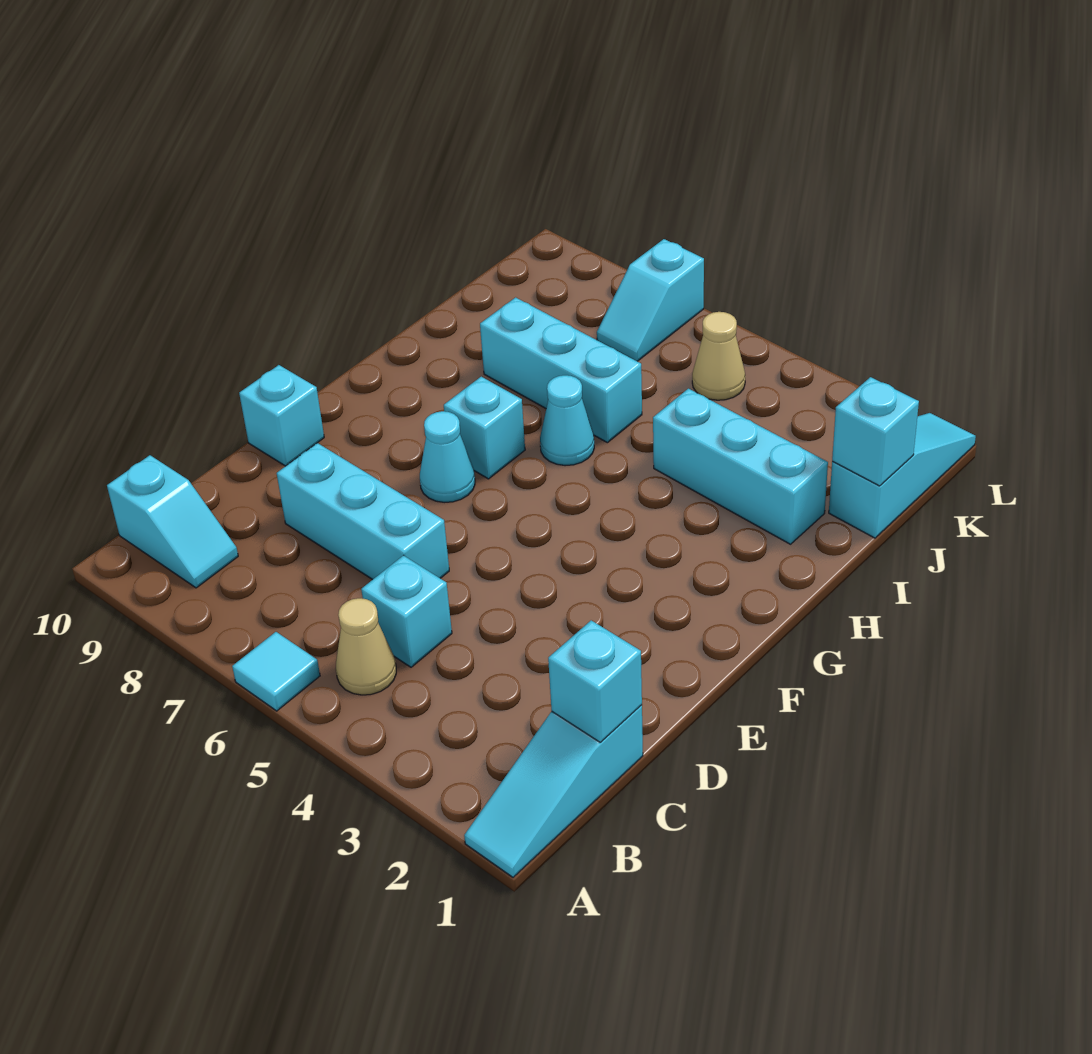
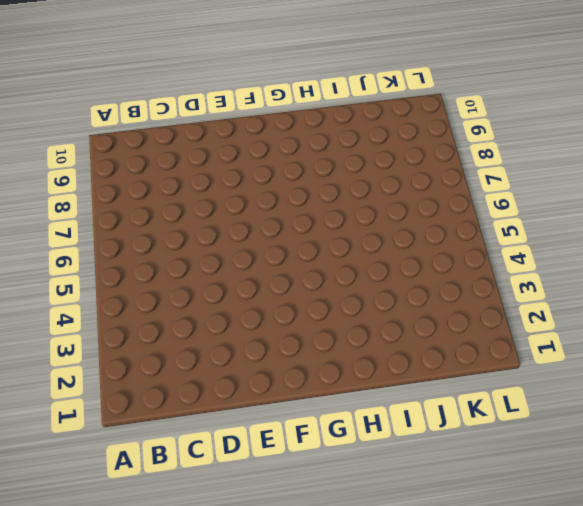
none -> cyan 1x3 slope [464,705,643,877]
none -> cyan 1x1 tile [232,632,320,711]
none -> tan 1x1 cone [336,598,396,695]

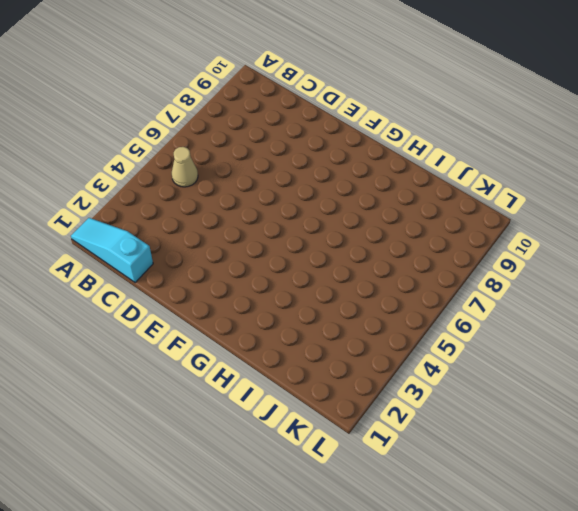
none -> cyan 1x1 tile [232,632,320,711]
none -> cyan 1x2 slope [107,455,238,588]
none -> cyan 1x1 brick [361,555,452,667]

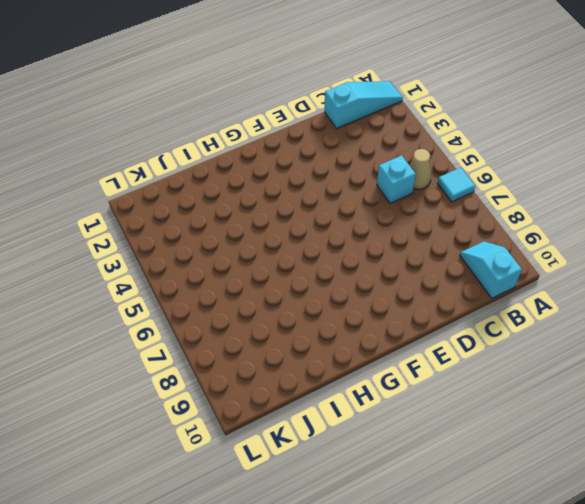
none -> cyan 1x3 brick [277,443,449,580]
none -> cyan 1x1 brick [239,365,324,466]
none -> cyan 1x1 cone [420,411,475,503]

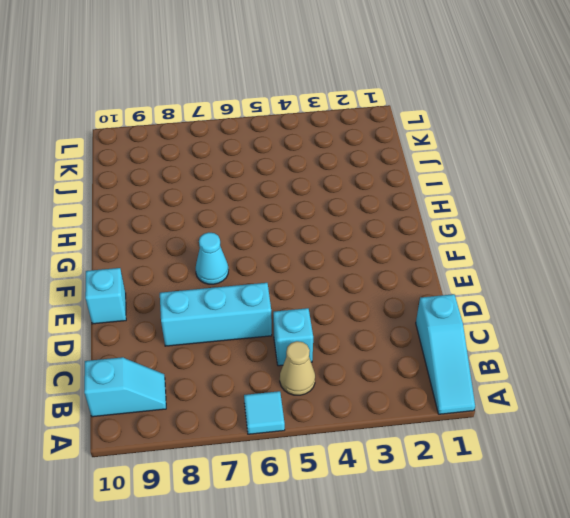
none -> cyan 1x1 brick [444,377,525,479]
none -> cyan 1x1 cone [540,375,594,466]
none -> cyan 1x3 brick [653,389,828,544]

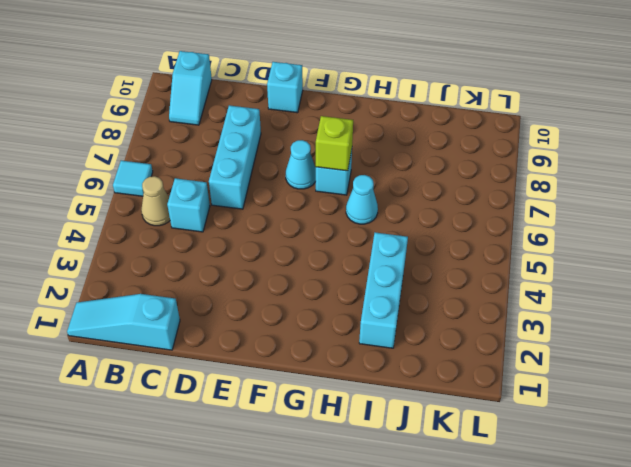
lime 1x1 brick [316,116,353,171] -> none
none -> cyan 1x3 brick [480,297,642,443]
none -> cyan 1x3 slope [829,413,976,538]
none -> tan 1x1 cone [692,312,745,400]

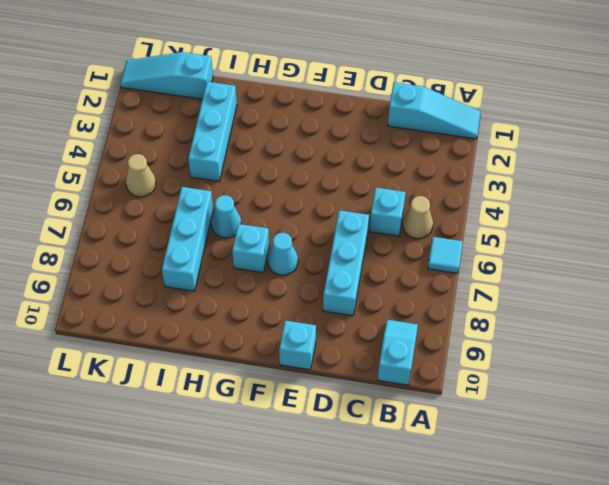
none -> cyan 1x2 slope [597,239,704,361]
none -> cyan 1x1 brick [548,620,642,743]
none -> cyan 1x1 brick [832,377,919,486]

